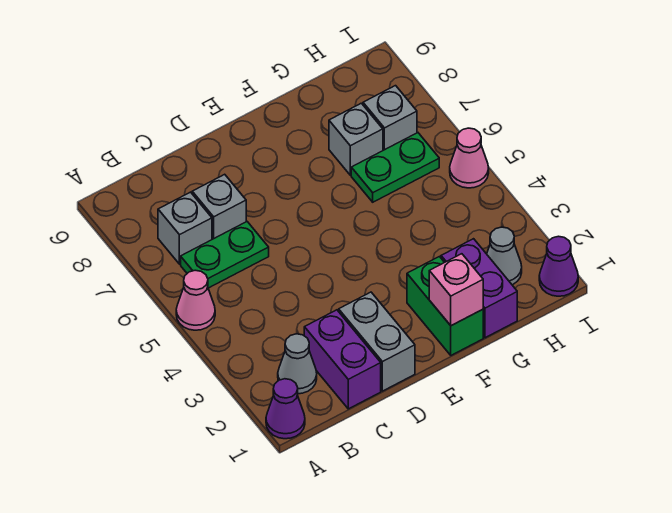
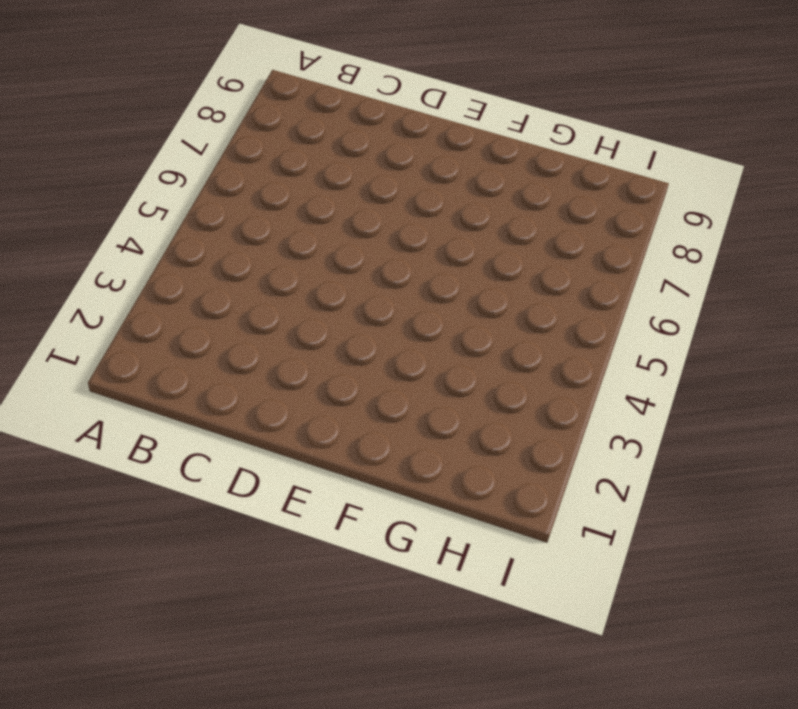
none -> purple 1x1 cone [266,379,305,439]
none -> pink 1x1 cone [176,270,215,330]
none -> grey 1x1 cone [278,334,317,394]

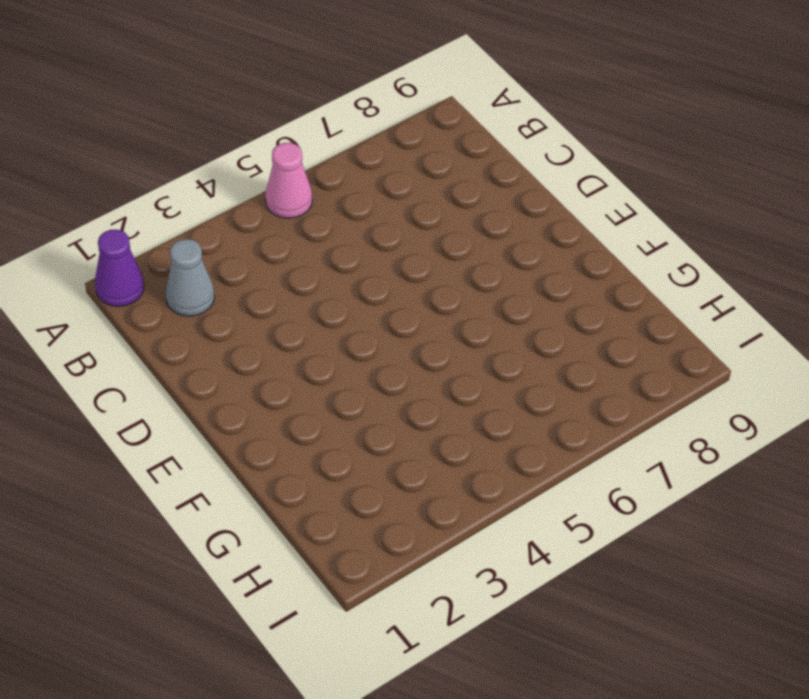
none -> green 1x2 plate [181,222,269,288]
none -> grey 1x1 brick [158,192,212,264]
none -> purple 1x2 brick [304,310,381,409]

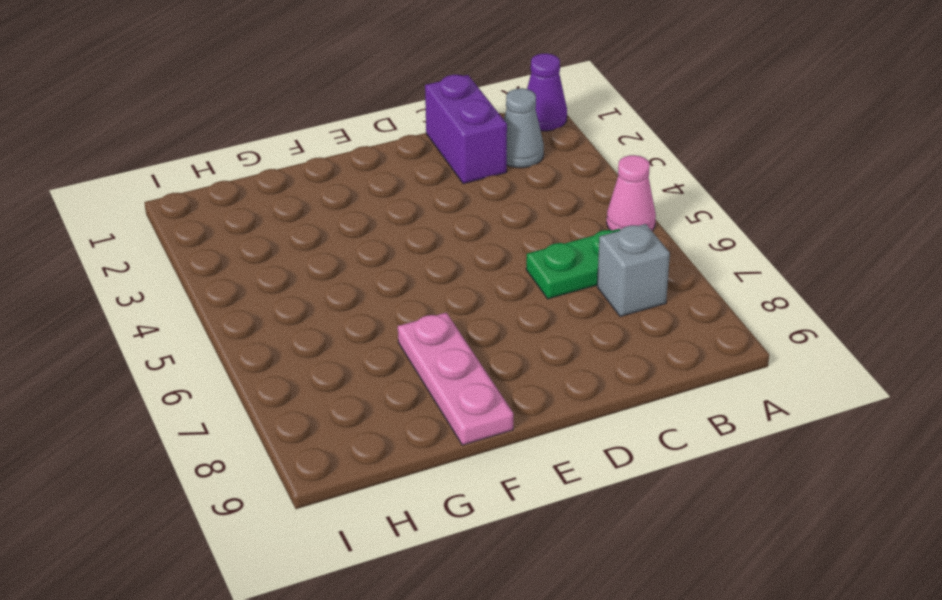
pink 1x3 plate [398,313,513,445] -> none
none -> grey 1x1 brick [192,174,246,239]
none -> grey 1x2 brick [339,292,415,391]
none -> green 1x2 brick [407,257,483,355]

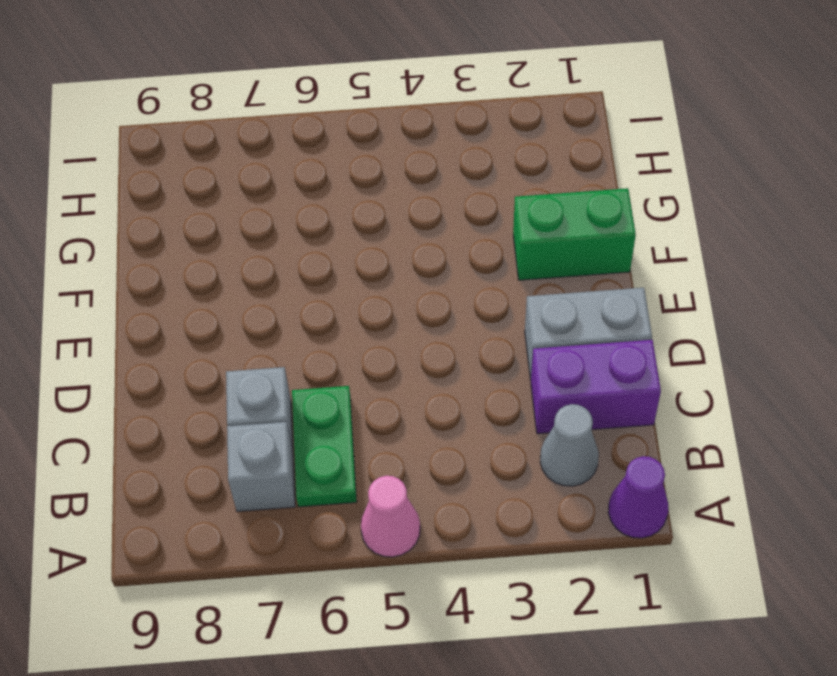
none -> purple 1x2 brick [441,239,517,338]
none -> green 1x2 plate [351,133,439,202]
none -> grey 1x1 brick [329,103,383,175]

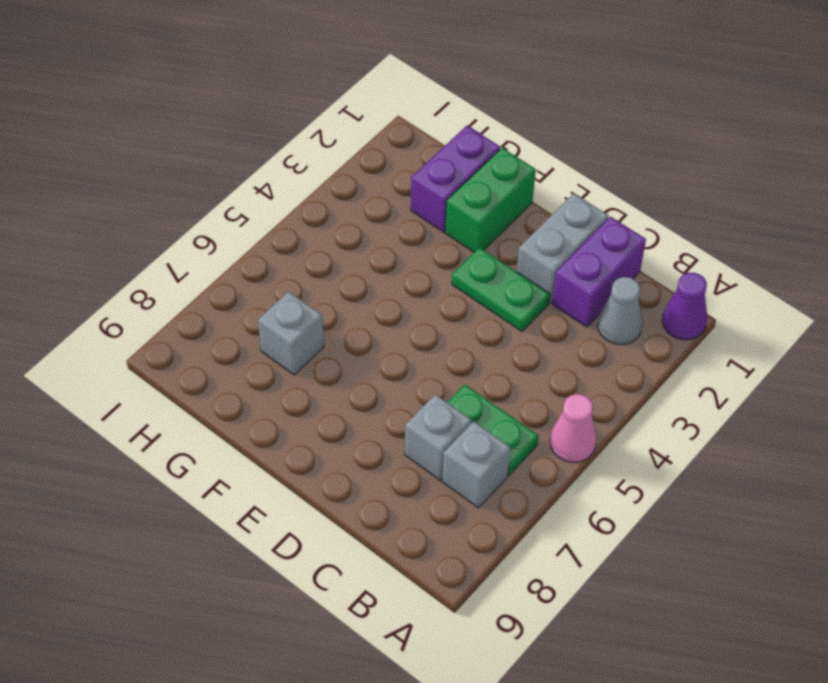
green 1x2 plate [452,247,550,332] -> green 1x2 plate moved to [351,133,439,202]
none -> grey 1x1 cone [487,227,522,285]
none -> grey 1x1 brick [363,86,417,150]
none -> purple 1x1 cone [539,236,578,296]

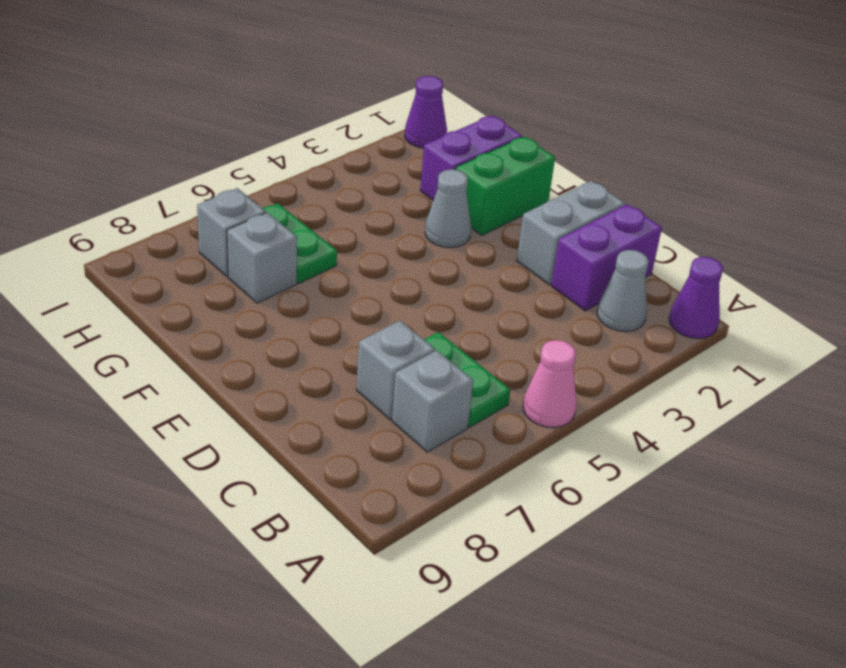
grey 1x1 cone [425,169,471,248] -> grey 1x1 cone moved to [487,227,522,285]
none -> pink 1x1 cone [450,128,489,188]
none -> pink 1x1 brick [429,254,483,326]

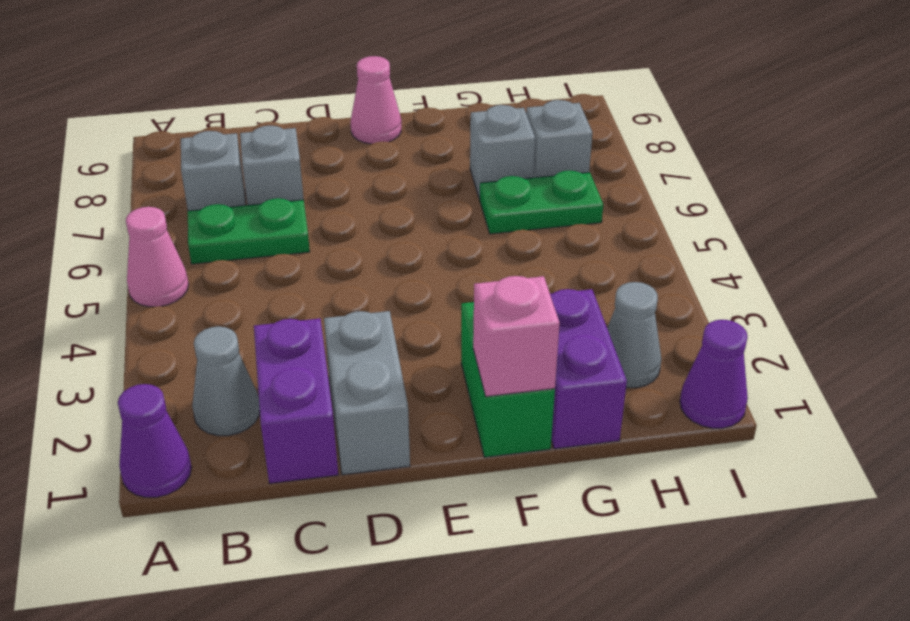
pink 1x1 cone [351,56,401,144] -> pink 1x1 cone moved to [450,128,489,188]

